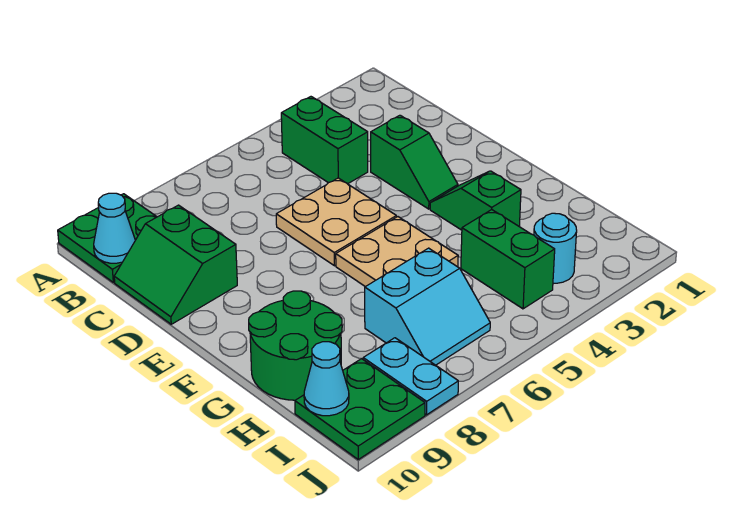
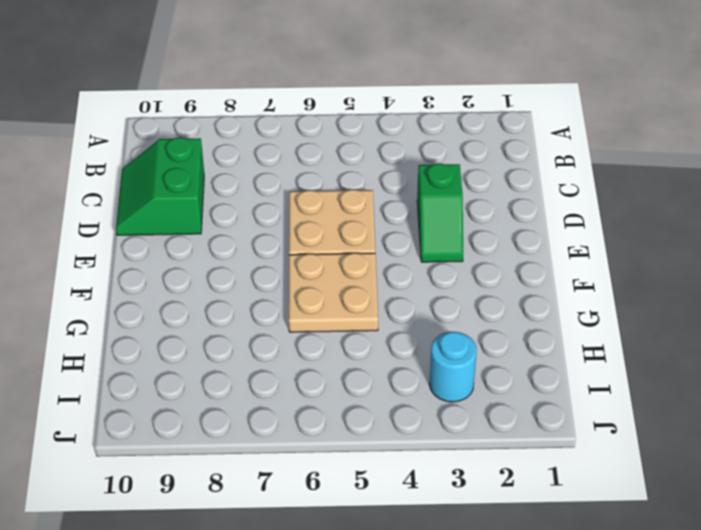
none -> green 2x2 plate [58,194,157,282]
none -> green 1x2 brick [281,97,368,184]
none -> green 1x2 slope [430,171,521,230]

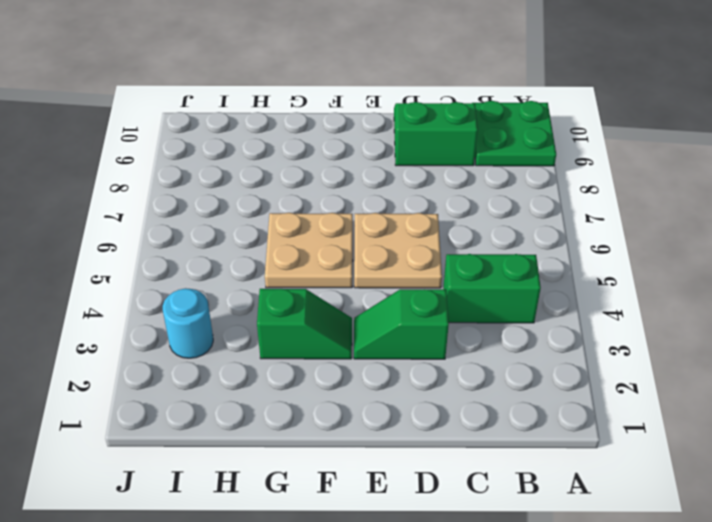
none -> green 2x2 round brick [249,291,342,400]
none -> green 1x2 brick [461,210,555,309]
none -> cyan 2x2 slope [365,248,490,365]

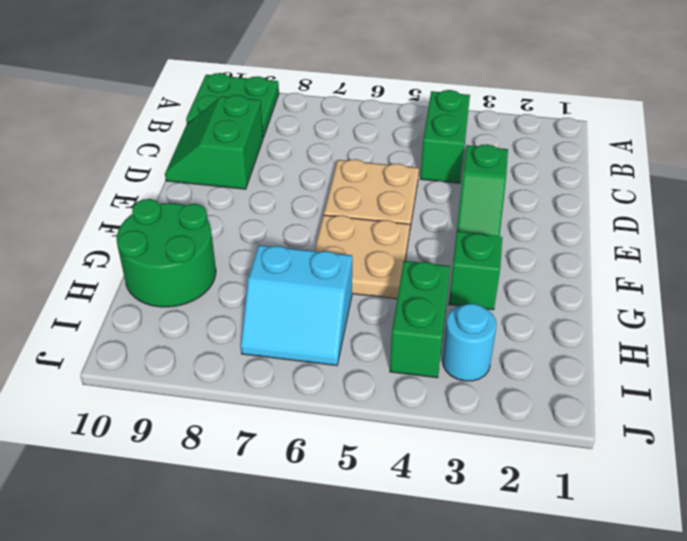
none -> cyan 1x2 plate [363,338,458,415]
none -> green 2x2 plate [295,359,425,459]
none -> cyan 1x1 cone [94,193,135,263]

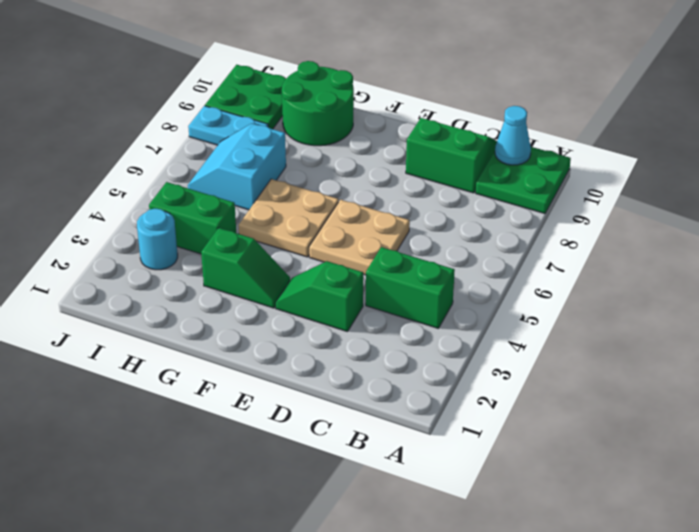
none -> cyan 1x1 cone [304,342,349,416]

